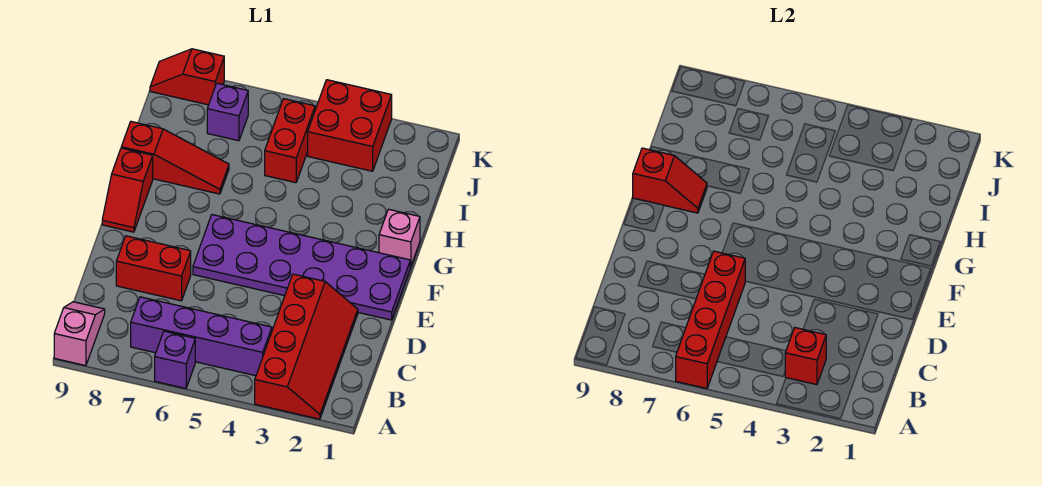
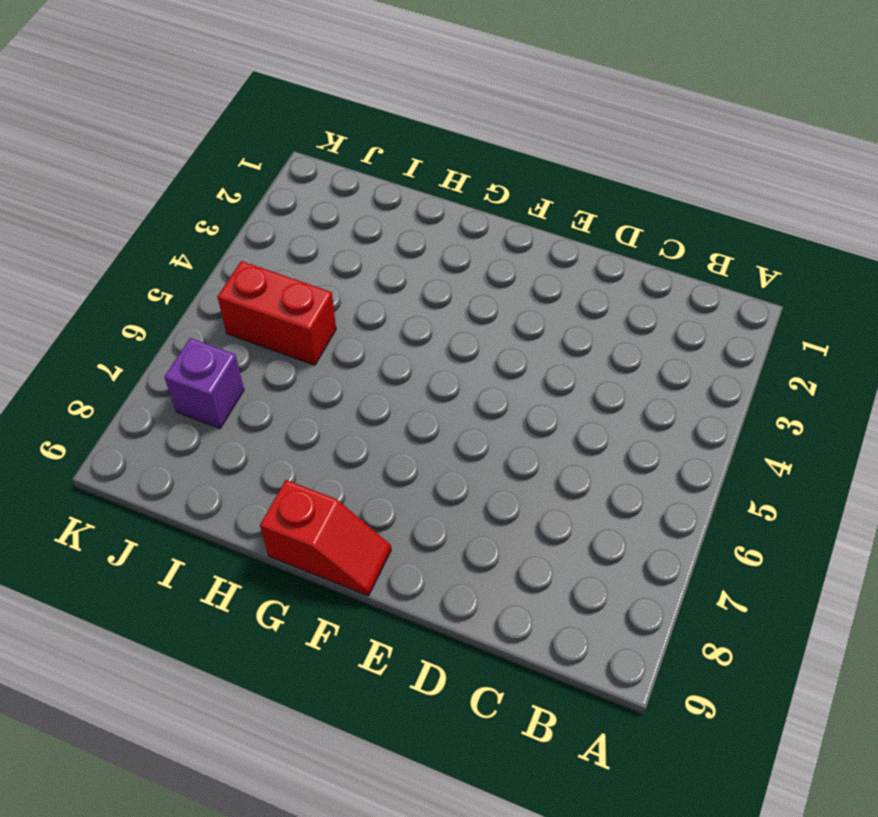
none -> red 2x4 slope [255,274,358,419]
none -> purple 1x1 brick [155,331,195,388]
none -> pink 1x2 slope [54,302,105,366]

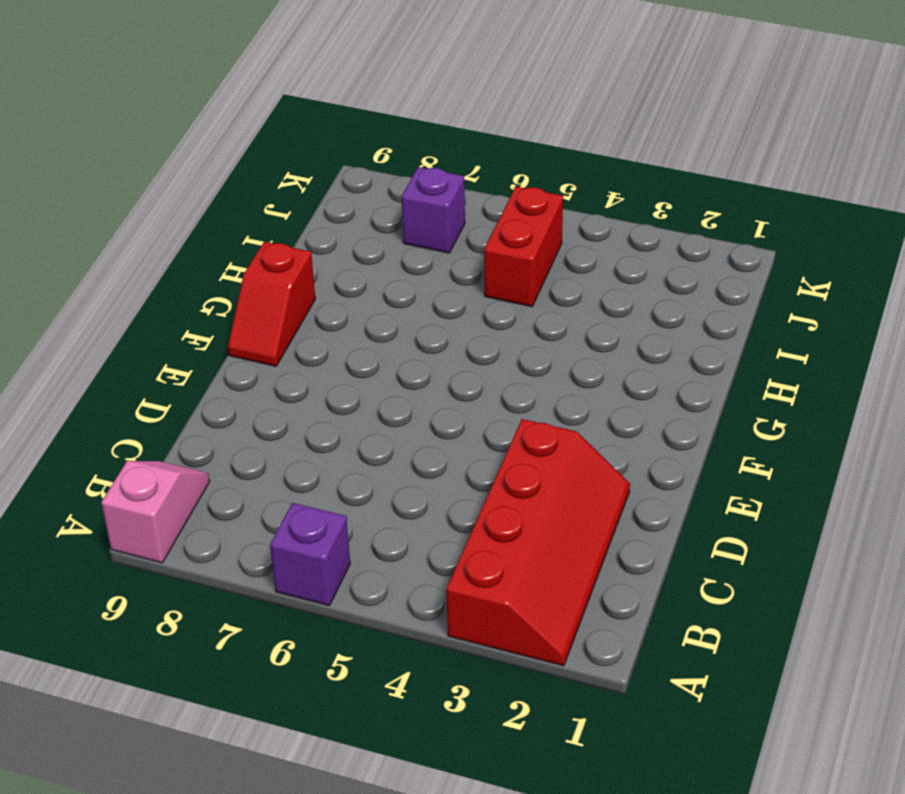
none -> purple 1x4 brick [131,297,272,376]
none -> red 1x2 brick [116,236,191,301]
none -> purple 2x6 plate [193,215,410,320]

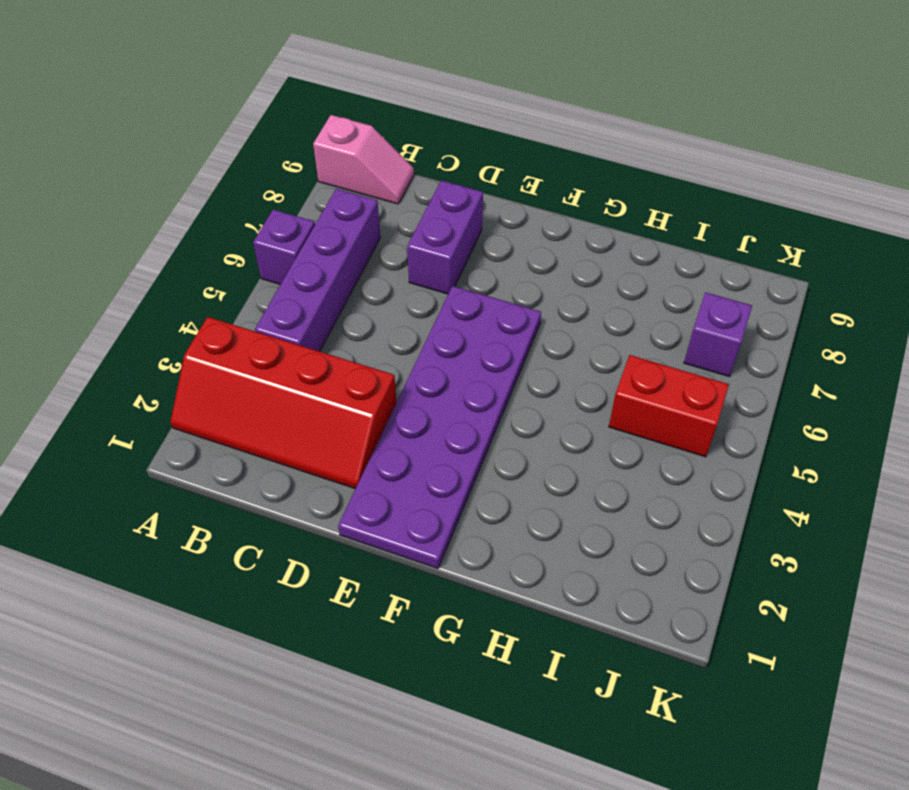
purple 1x2 brick [407,180,483,294] -> red 1x2 brick [116,236,191,301]
none -> red 1x2 slope [102,148,153,232]
none -> pink 1x1 brick [379,209,420,267]
none -> red 1x3 slope [121,122,229,194]

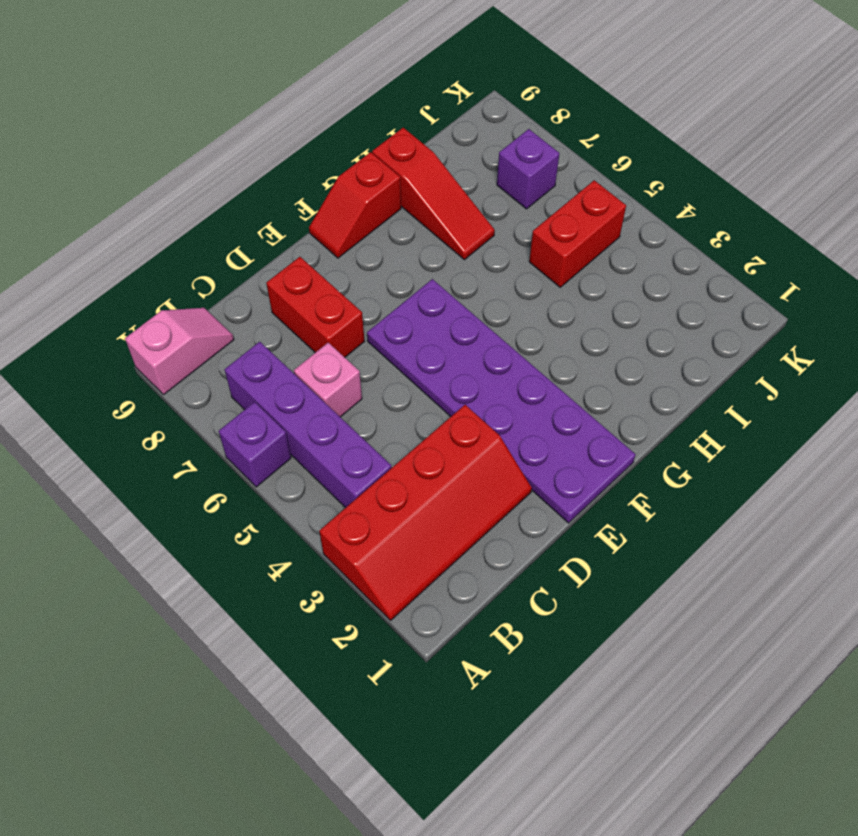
pink 1x1 brick [294,343,362,417] -> pink 1x1 brick moved to [379,209,420,267]
none -> red 2x2 brick [308,80,392,171]
none -> red 1x2 slope [150,49,224,105]
none -> red 1x4 brick [676,251,745,388]

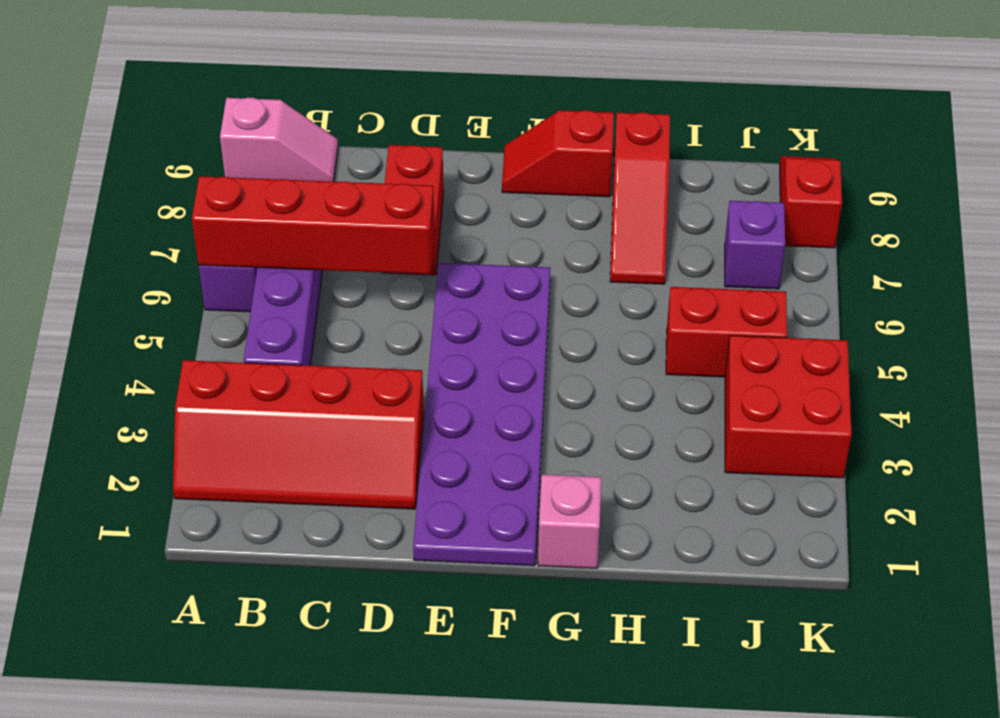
none -> red 1x1 brick [785,328,826,385]
none -> red 1x2 slope [633,148,707,213]

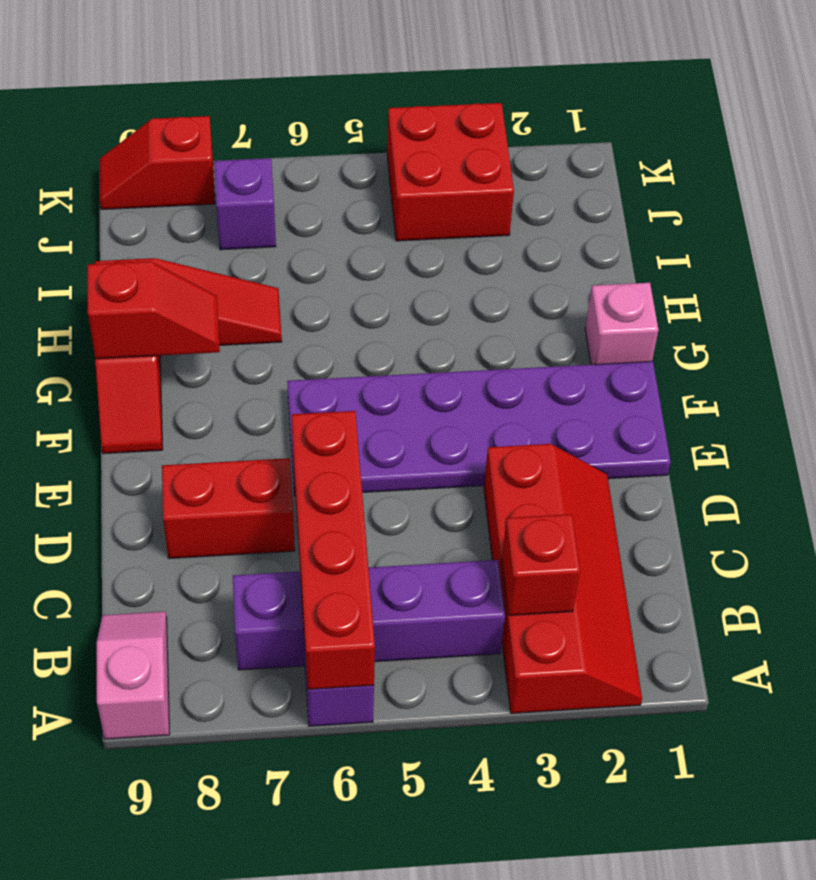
none -> red 1x2 brick [265,99,315,183]

